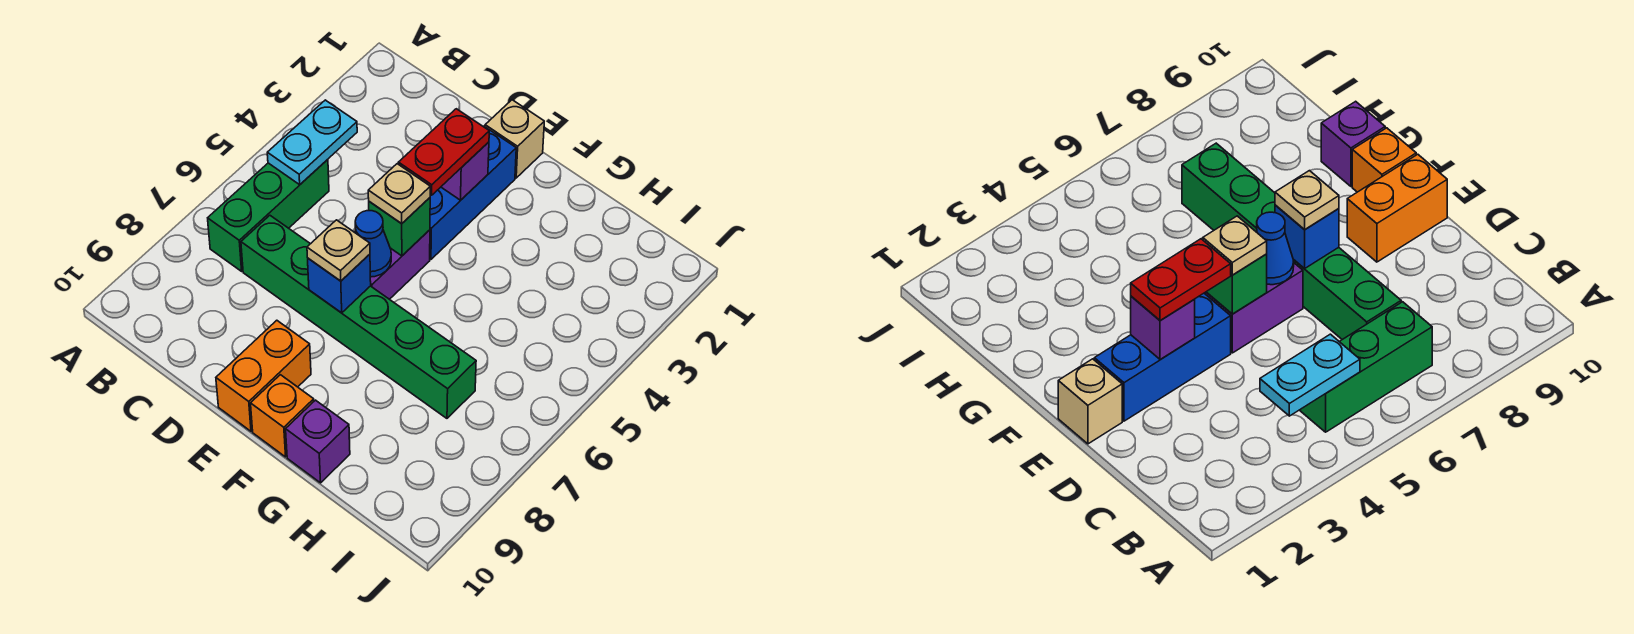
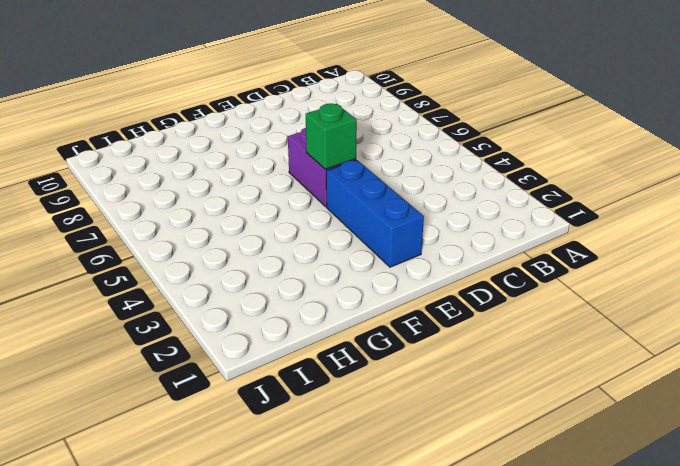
none -> green 1x3 brick [208,160,329,271]
none -> green 1x6 brick [241,215,476,418]
none -> tan 1x1 brick [485,100,544,178]

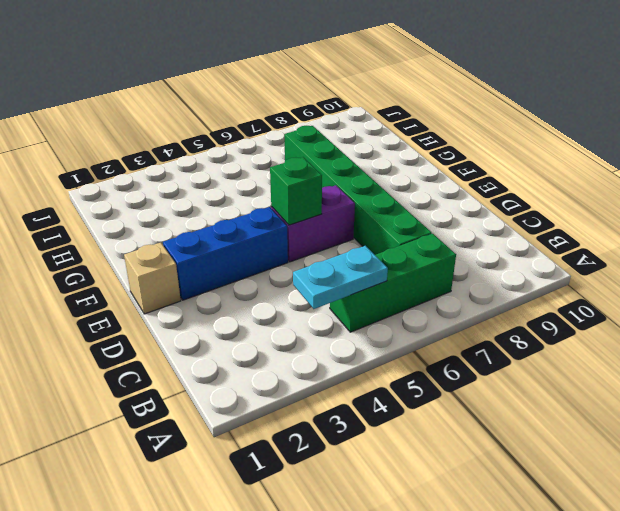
none -> orange 1x2 brick [216,320,311,431]
none -> orange 1x1 brick [251,375,314,457]
none -> purple 1x1 brick [286,400,350,483]

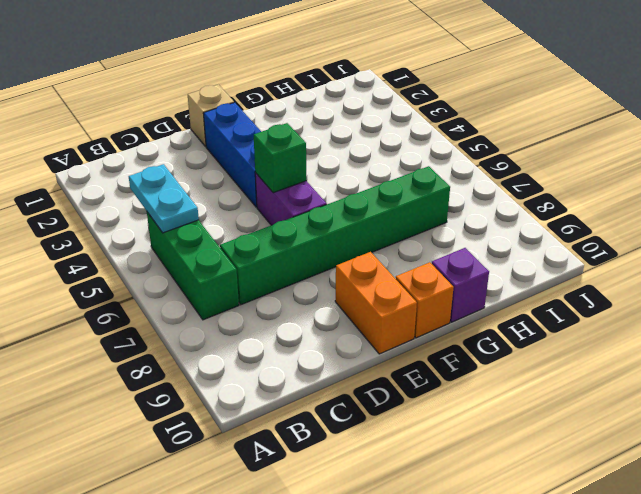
none -> purple 1x1 brick [441,142,489,200]
none -> blue 1x1 cone [355,211,391,277]
none -> blue 1x1 brick [308,254,371,313]

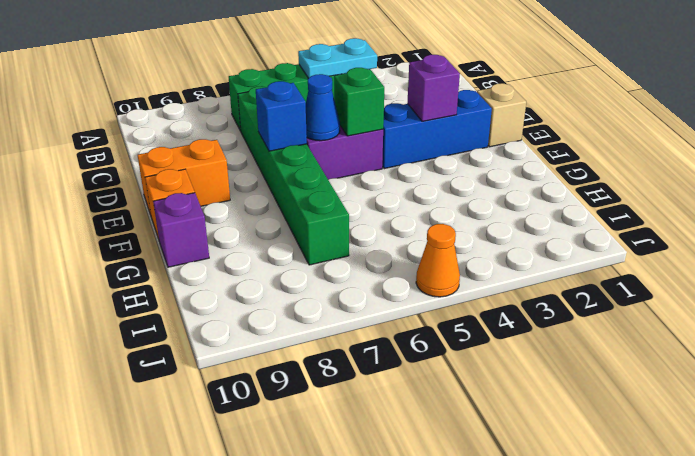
orange 1x1 cone [416,224,460,297] -> none
none -> red 1x2 plate [398,109,489,195]
none -> tan 1x1 plate [368,164,430,224]
none -> tan 1x1 plate [307,220,370,281]

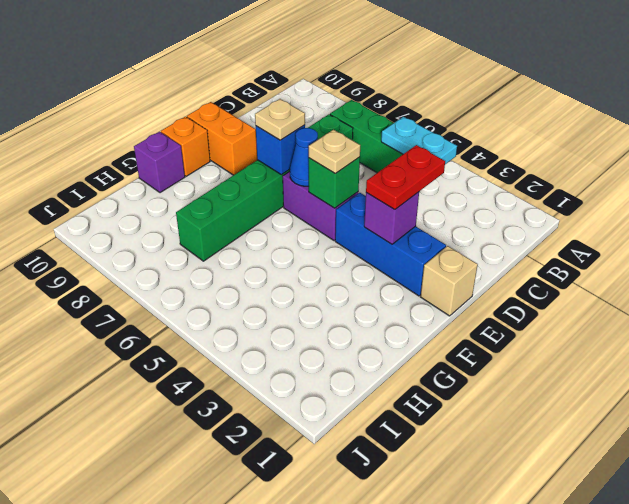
red 1x2 plate [366,145,445,209] -> red 1x2 plate turned to [398,109,489,195]

